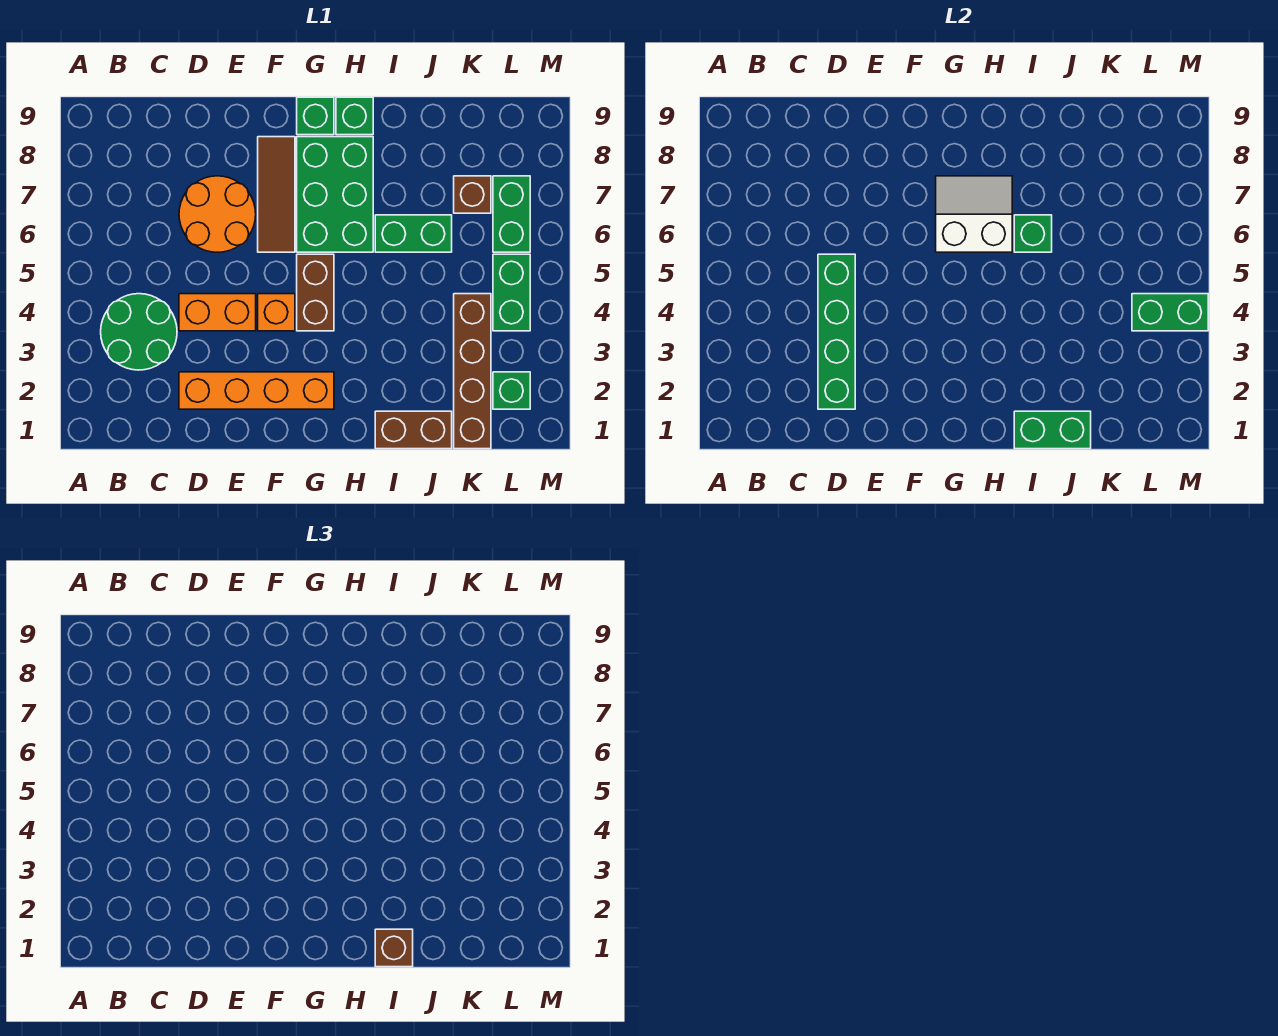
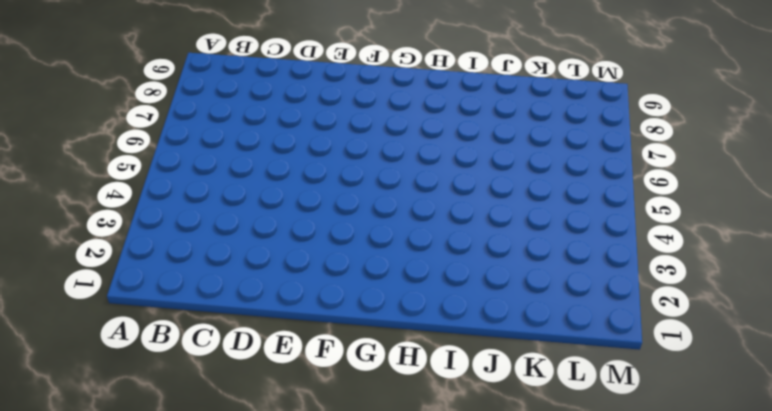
none -> green 2x2 round brick [101,294,177,370]
none -> orange 1x4 brick [179,372,334,409]
none -> orange 1x2 brick [179,294,256,331]

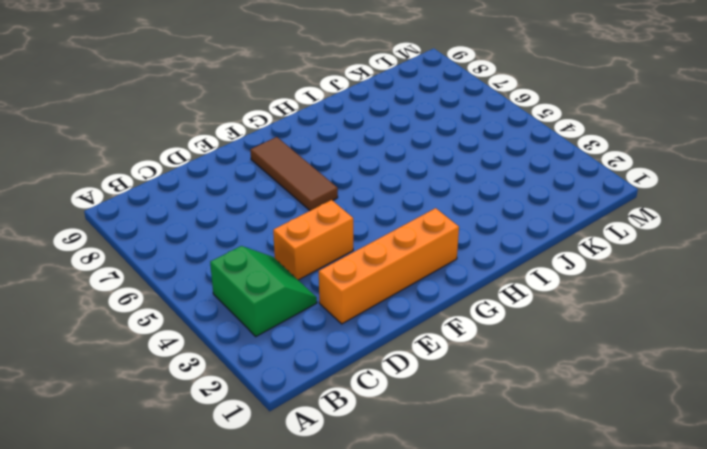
green 2x2 slope [210,246,317,336] -> green 2x2 round brick [101,294,177,370]
none -> orange 2x2 round brick [179,176,256,252]
none -> orange 1x1 brick [258,294,295,331]
none -> brown 1x2 brick [297,254,334,331]

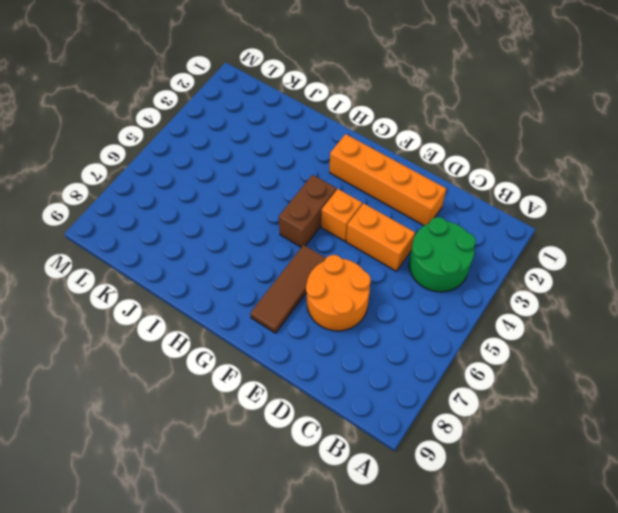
none -> green 2x3 brick [297,137,373,252]
none -> green 1x1 brick [297,97,334,135]
none -> green 1x1 brick [336,97,373,135]

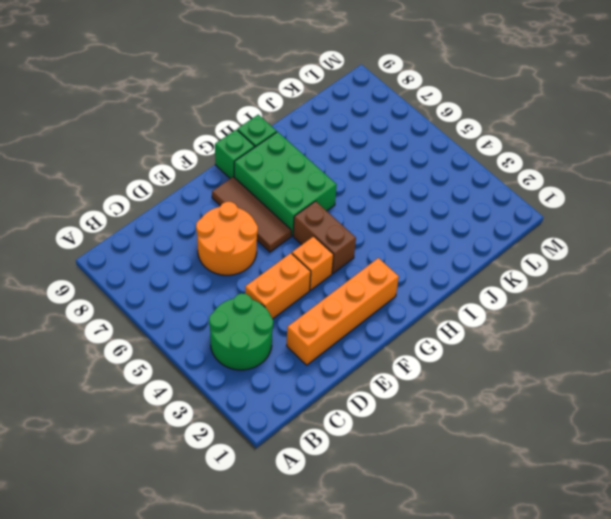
none -> brown 1x2 brick [375,411,452,449]
none -> green 1x2 brick [375,215,452,252]
none -> brown 1x4 brick [454,294,491,449]

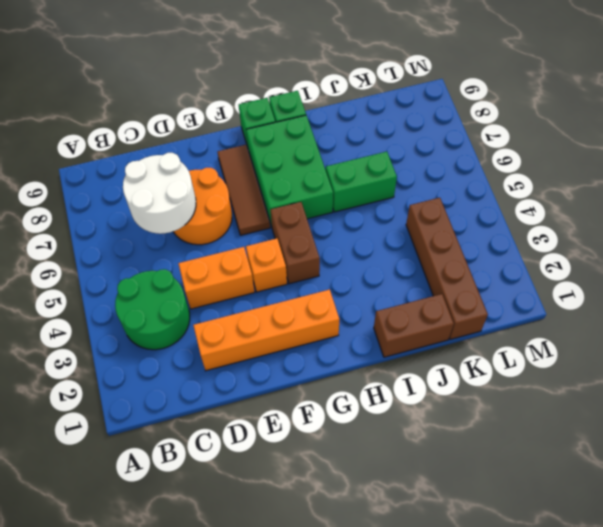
white 2x2 round brick [123,153,196,234] -> none
none -> brown 1x1 brick [454,176,491,213]
none -> green 1x1 brick [493,372,530,409]
none -> green 1x2 brick [493,254,530,331]

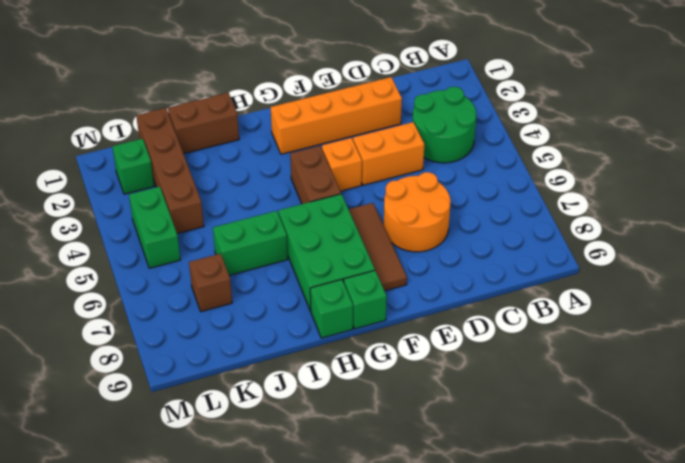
none -> green 1x2 brick [493,176,530,252]
none -> green 1x4 brick [818,254,855,409]
none -> white 2x2 slope [936,176,1012,252]

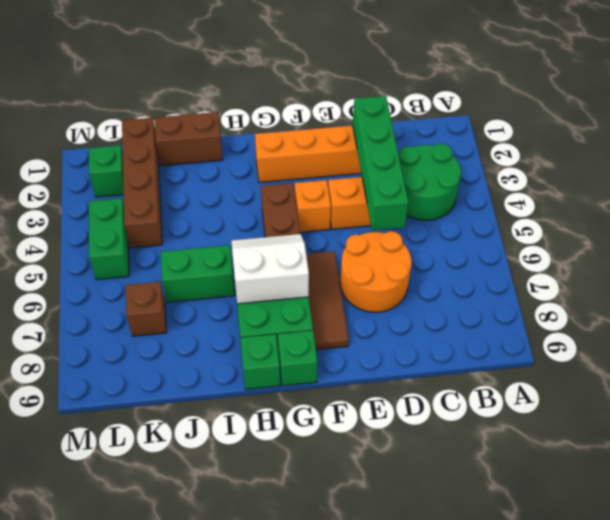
white 2x2 slope [232,234,309,304] -> white 2x2 slope turned to [936,176,1012,252]
none -> green 1x2 brick [493,176,530,252]
none -> green 1x2 brick [1014,411,1091,449]
none -> green 1x1 brick [1014,215,1052,252]

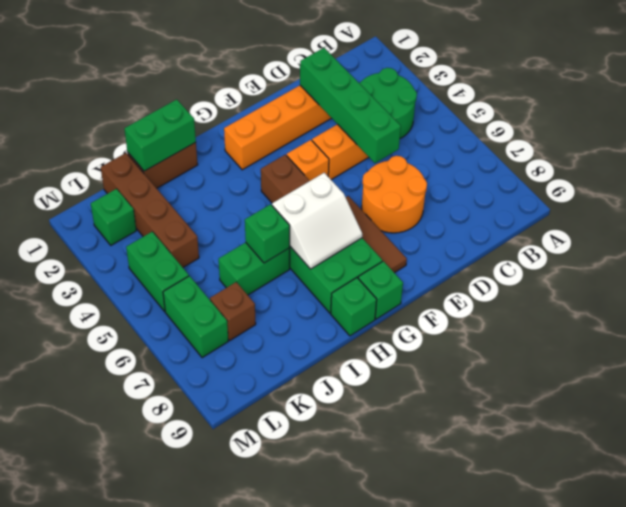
none -> green 1x2 brick [1132,294,1208,331]
none -> brown 1x1 brick [375,929,413,967]

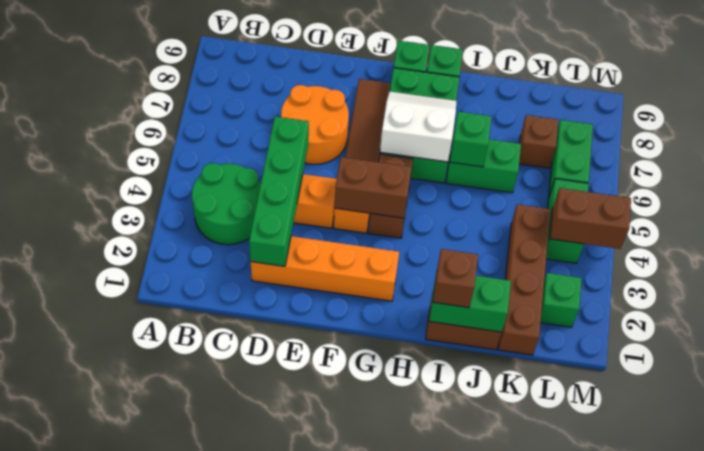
brown 1x2 brick [335,157,411,218] -> none
brown 1x2 brick [550,188,631,249] -> green 1x2 brick [1132,294,1208,331]

